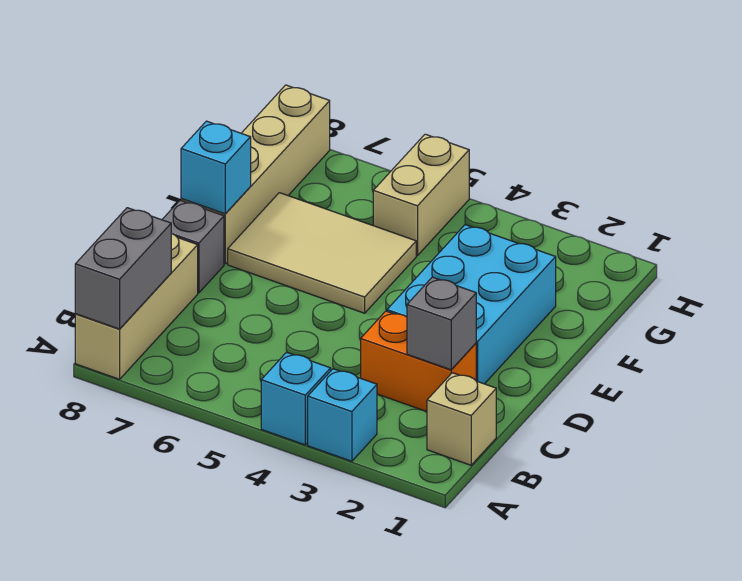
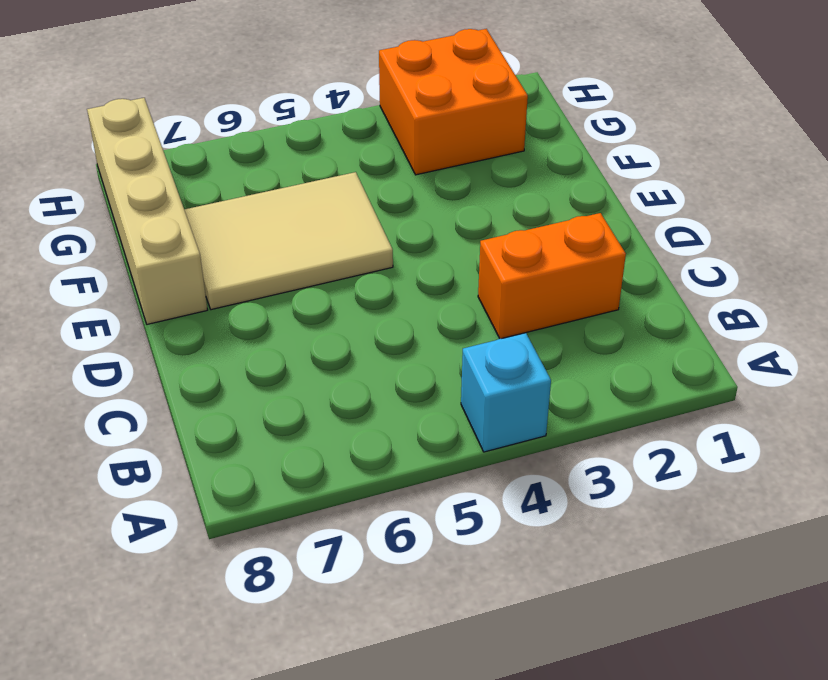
orange 2x2 brick [379,29,528,175] -> none
none -> cyan 1x1 brick [308,369,377,461]
none -> tan 1x3 brick [75,233,198,379]
none -> tan 1x1 brick [427,373,496,465]

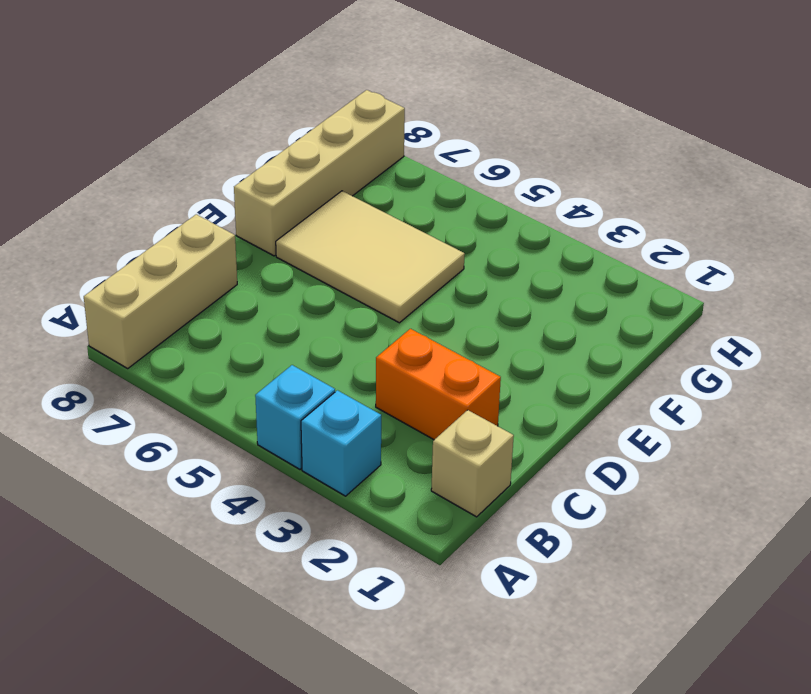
none -> cyan 2x3 brick [387,225,556,384]
none -> grey 1x1 brick [162,200,224,293]
none -> tan 1x2 brick [373,134,469,256]

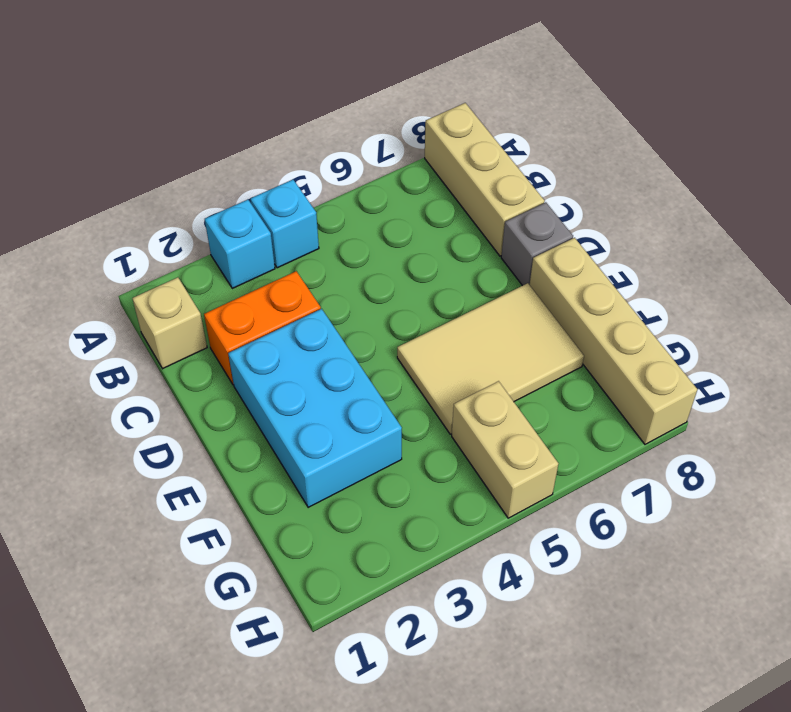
none -> grey 1x2 brick [75,208,171,329]
none -> grey 1x1 brick [407,277,476,370]
none -> cyan 1x1 brick [181,121,251,214]

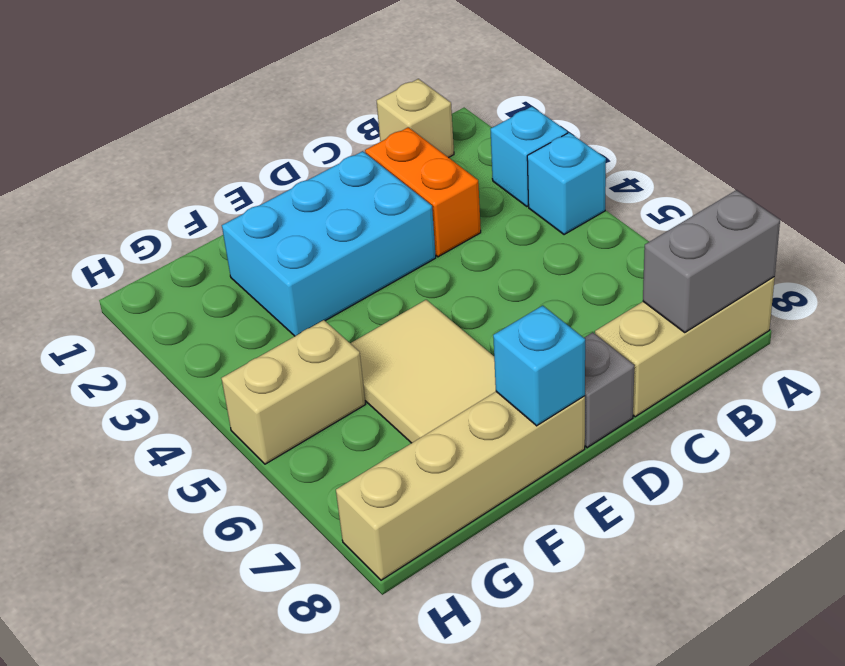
none -> grey 1x1 brick [407,277,476,370]

